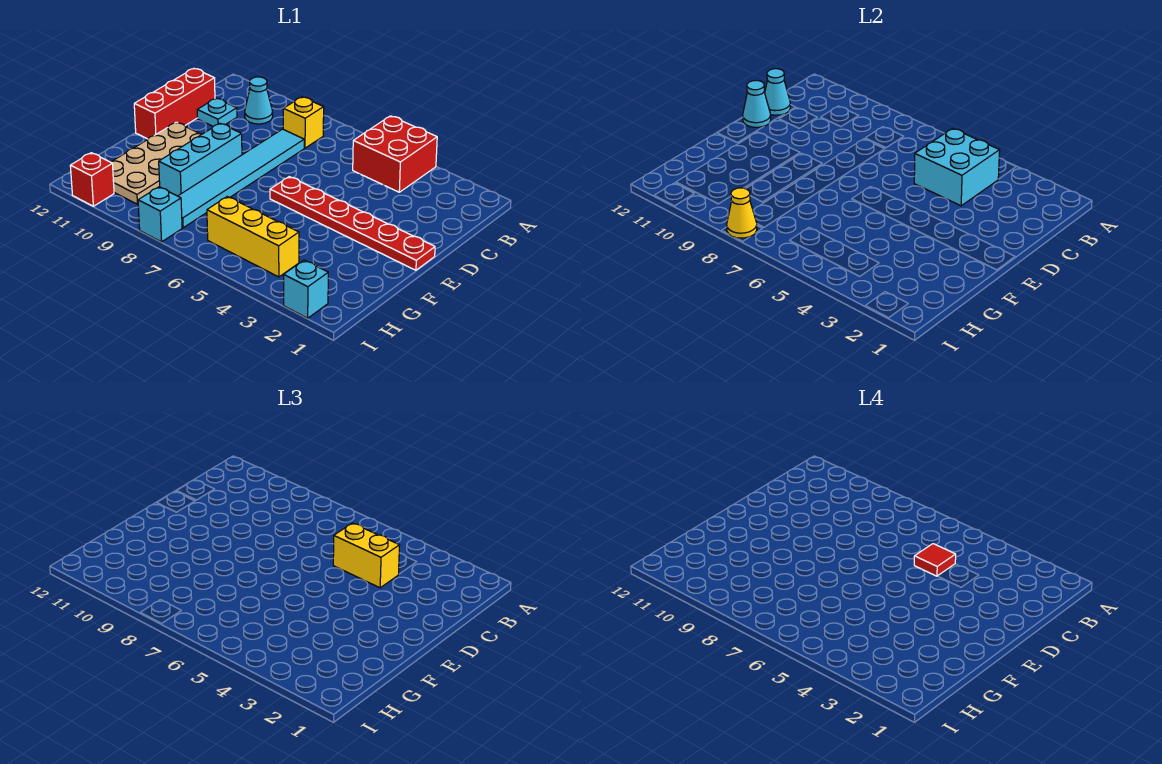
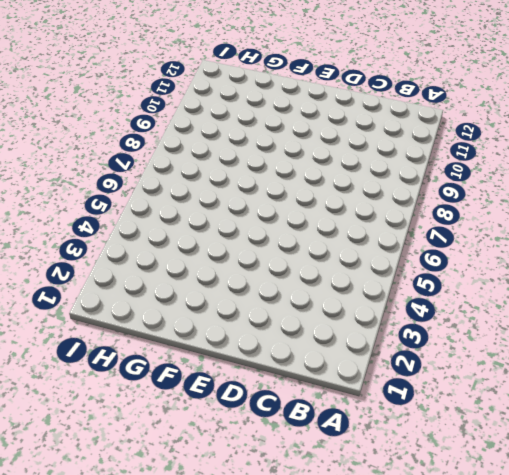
none -> red 2x2 brick [353,116,437,192]
none -> yellow 1x1 brick [283,97,324,148]
none -> cyan 1x1 cone [245,77,273,124]

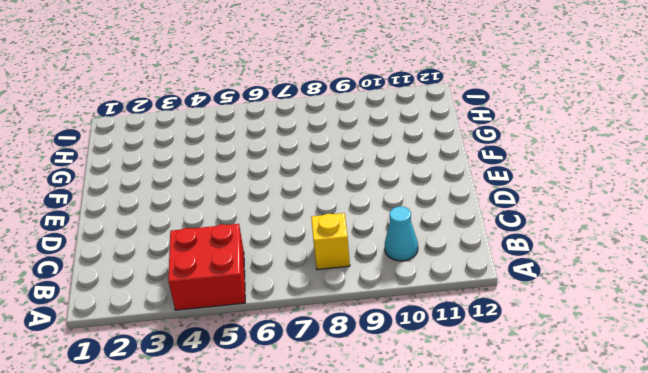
none -> cyan 1x6 tile [178,129,304,228]
none -> cyan 1x1 plate [197,98,237,126]
none -> red 1x3 brick [134,69,215,139]

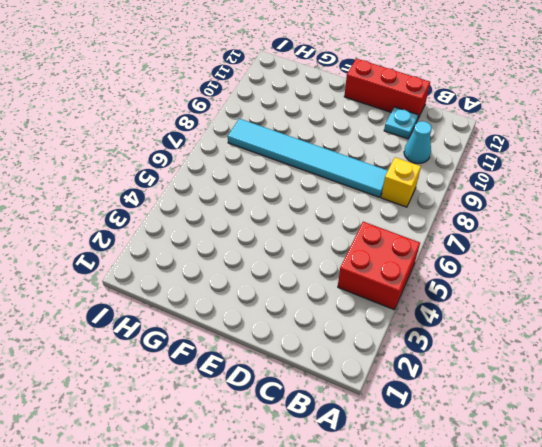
none -> red 1x6 plate [270,177,435,270]
none -> cyan 1x3 brick [159,123,242,196]
none -> tan 2x4 plate [111,122,202,204]

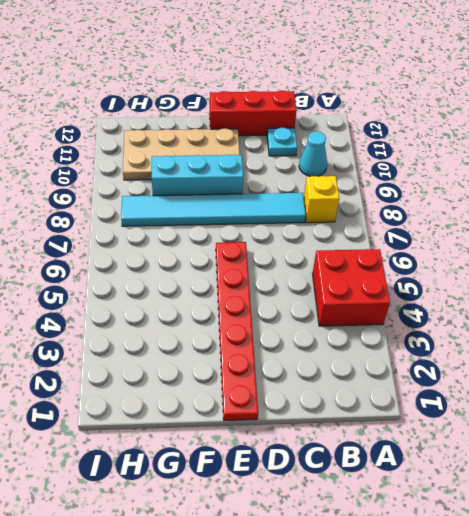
none -> yellow 1x3 brick [207,197,299,277]
none -> cyan 1x1 brick [284,260,328,318]
none -> cyan 1x1 brick [138,187,182,242]

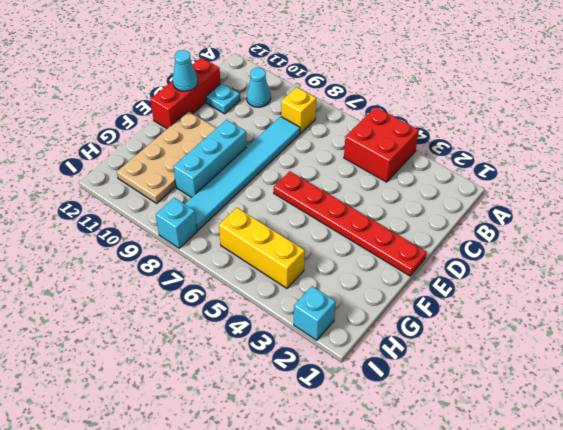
none -> red 1x1 brick [70,153,114,206]
none -> cyan 2x2 brick [914,128,1000,206]
none -> cyan 1x1 cone [765,69,790,115]

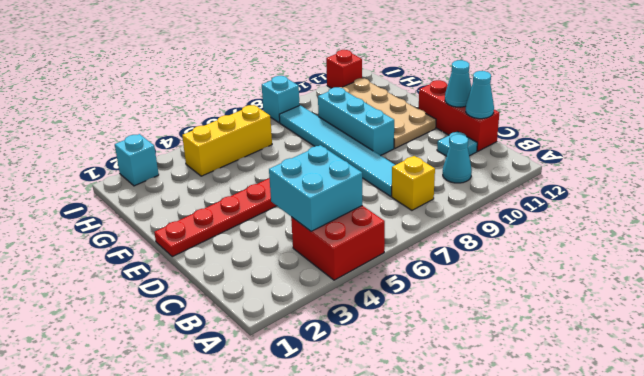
none -> yellow 1x1 cone [727,188,757,238]
none -> yellow 1x2 brick [333,523,400,588]
none -> red 1x1 tile [914,544,956,576]

